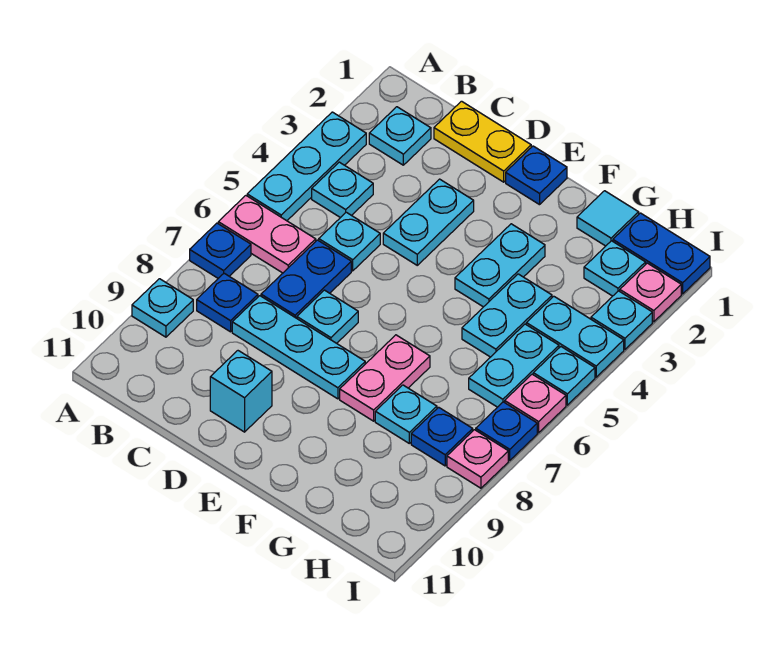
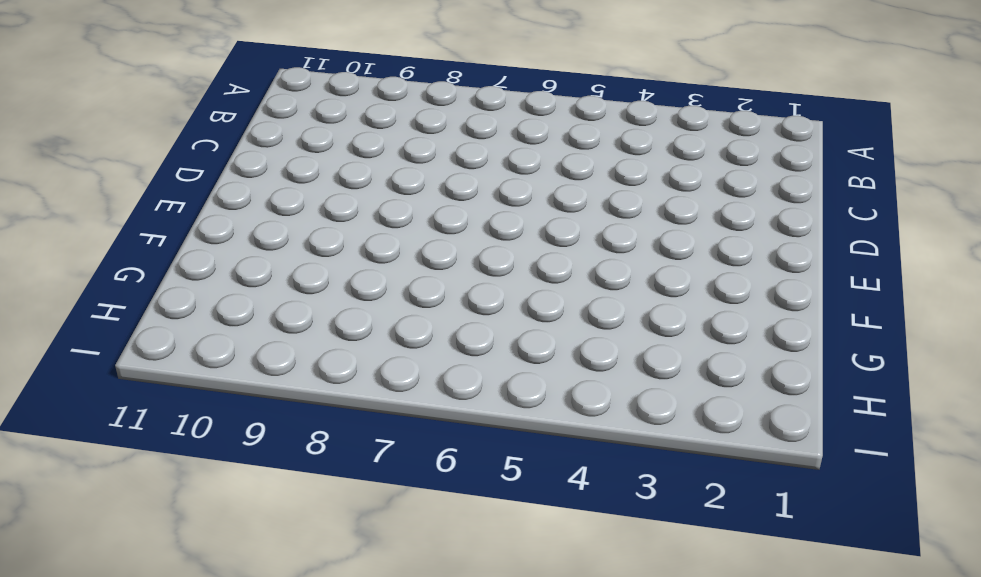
none -> cyan 1x3 plate [247,112,366,221]
none -> pink 1x2 plate [218,196,316,273]
none -> blue 1x1 plate [190,223,251,278]
none -> cyan 1x1 plate [132,279,193,337]

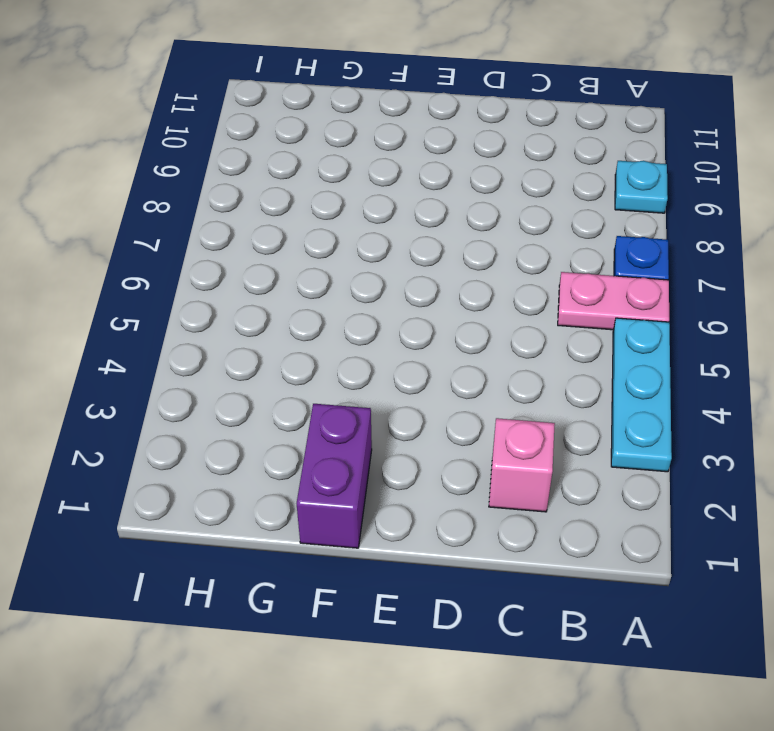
pink 1x1 brick [489,418,555,512] -> none
purple 1x2 brick [297,404,372,548] -> none
none -> cyan 1x1 plate [369,107,431,165]
none -> cyan 1x1 plate [312,162,373,218]
none -> blue 1x1 plate [197,273,258,332]
none -> yellow 1x2 plate [434,101,531,182]

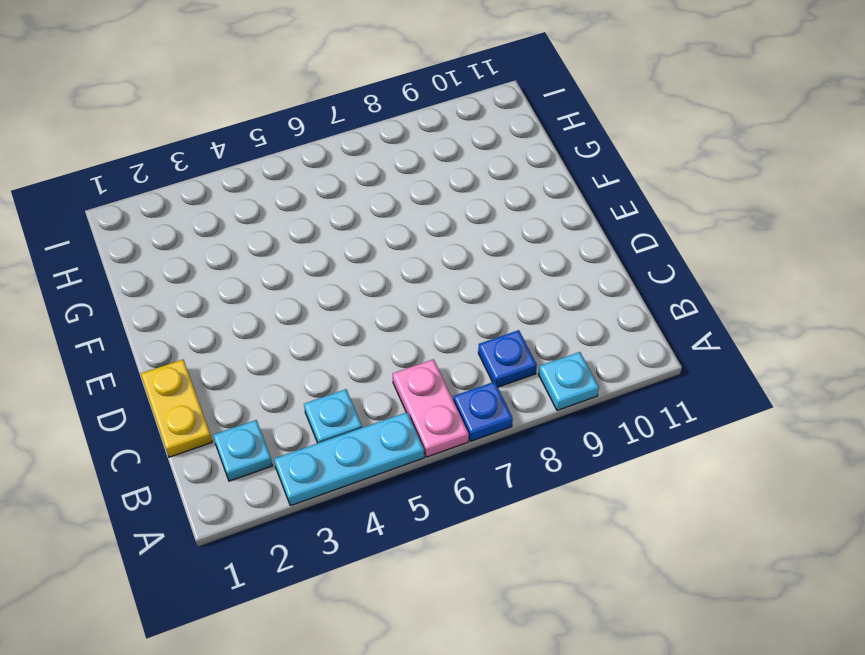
none -> cyan 1x1 plate [319,212,380,271]
none -> blue 1x2 plate [261,240,351,318]
none -> cyan 1x3 plate [232,296,365,399]
none -> cyan 1x2 plate [383,179,474,265]

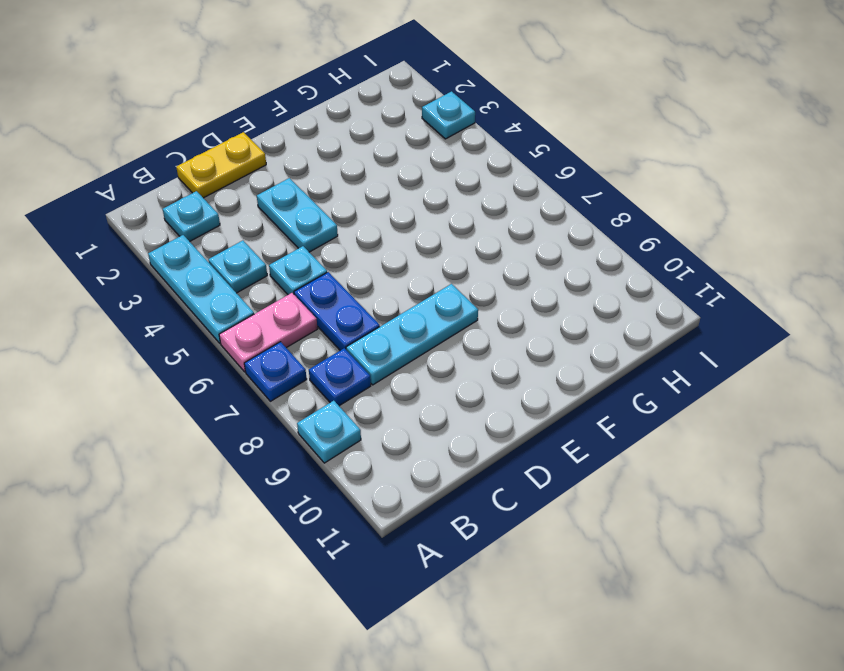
none -> cyan 1x1 plate [297,290,358,343]
none -> cyan 1x1 brick [210,351,272,432]
none -> blue 1x1 plate [506,146,567,205]
none -> cyan 1x2 plate [455,224,545,307]

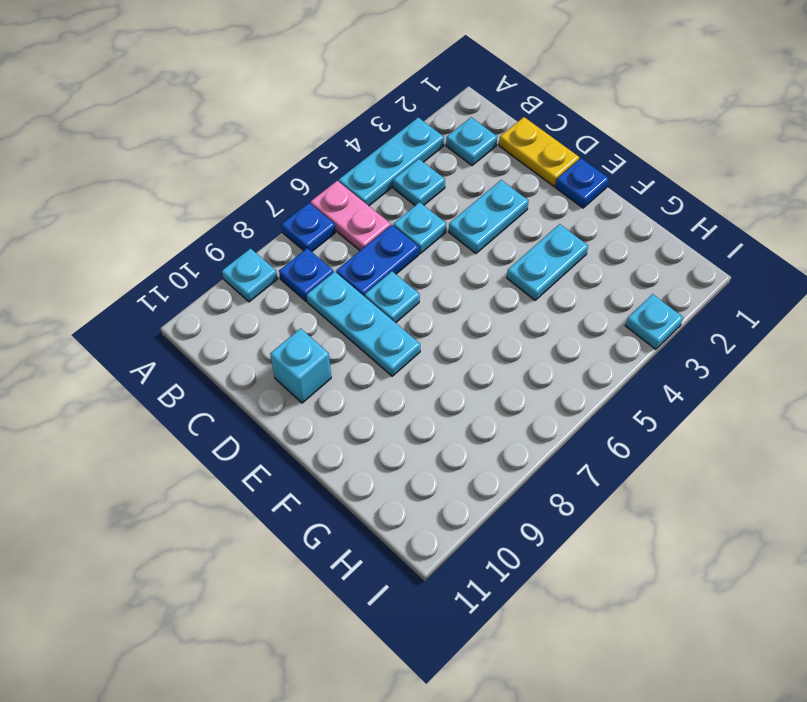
none -> pink 1x2 plate [340,335,430,421]
none -> cyan 1x1 tile [577,191,639,246]
none -> cyan 1x2 plate [462,274,552,357]
none -> cyan 1x1 plate [375,385,437,443]

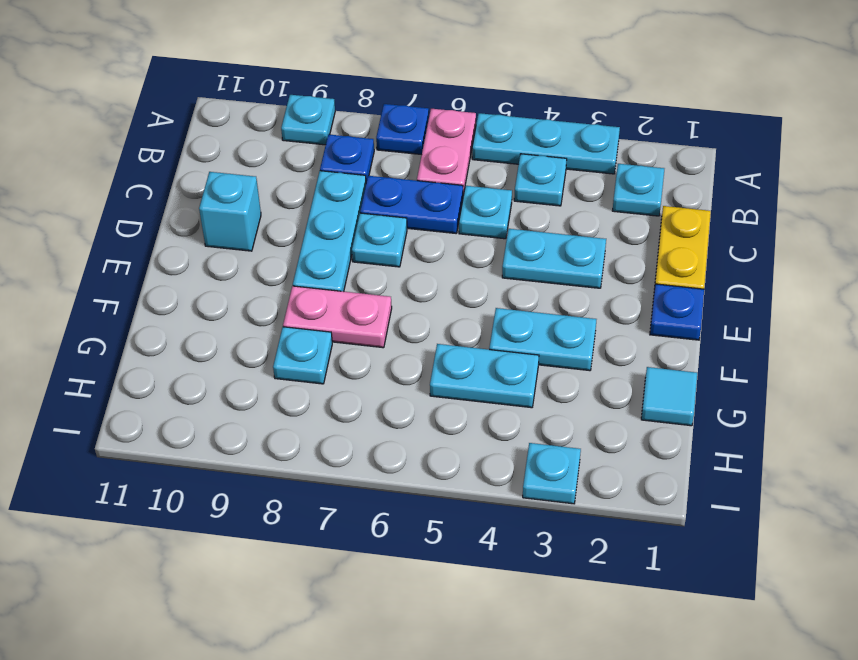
none -> blue 1x2 plate [613,213,710,294]
none -> cyan 1x1 plate [584,241,646,296]
none -> cyan 1x2 plate [526,296,624,377]
none -> cyan 1x2 plate [469,324,559,407]

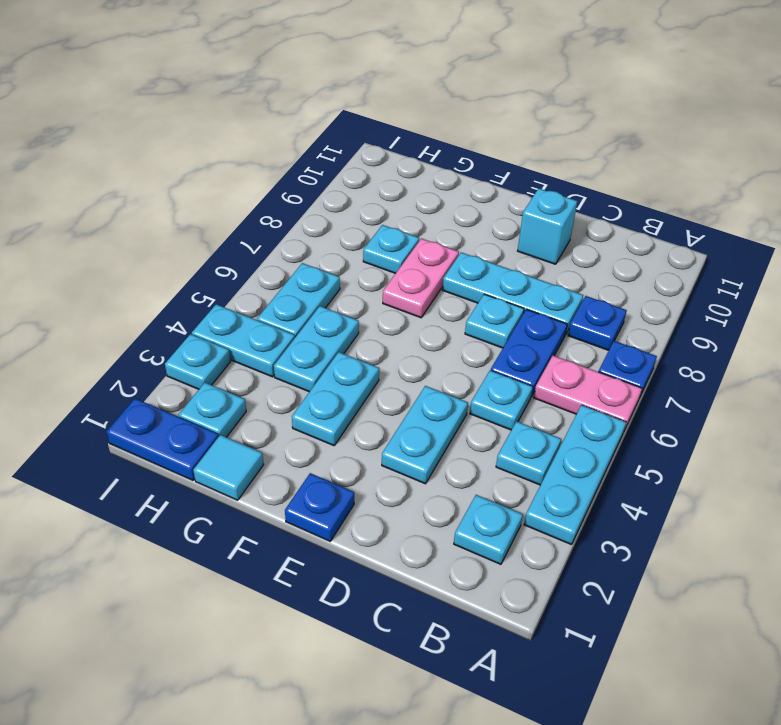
none -> cyan 1x1 plate [132,279,193,337]
none -> yellow 1x2 plate [434,101,531,182]
none -> blue 1x1 plate [411,407,473,466]
none -> pink 1x1 plate [620,263,681,322]

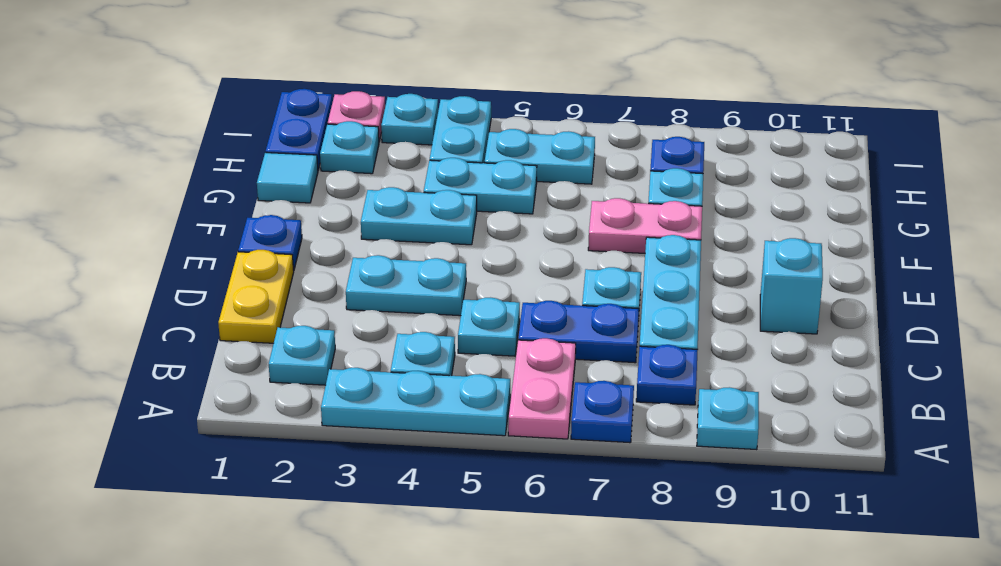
none -> cyan 1x1 plate [533,347,595,405]
none -> pink 1x1 plate [505,374,566,433]
none -> blue 1x1 plate [476,402,537,460]
none -> pink 1x1 plate [447,430,508,488]

